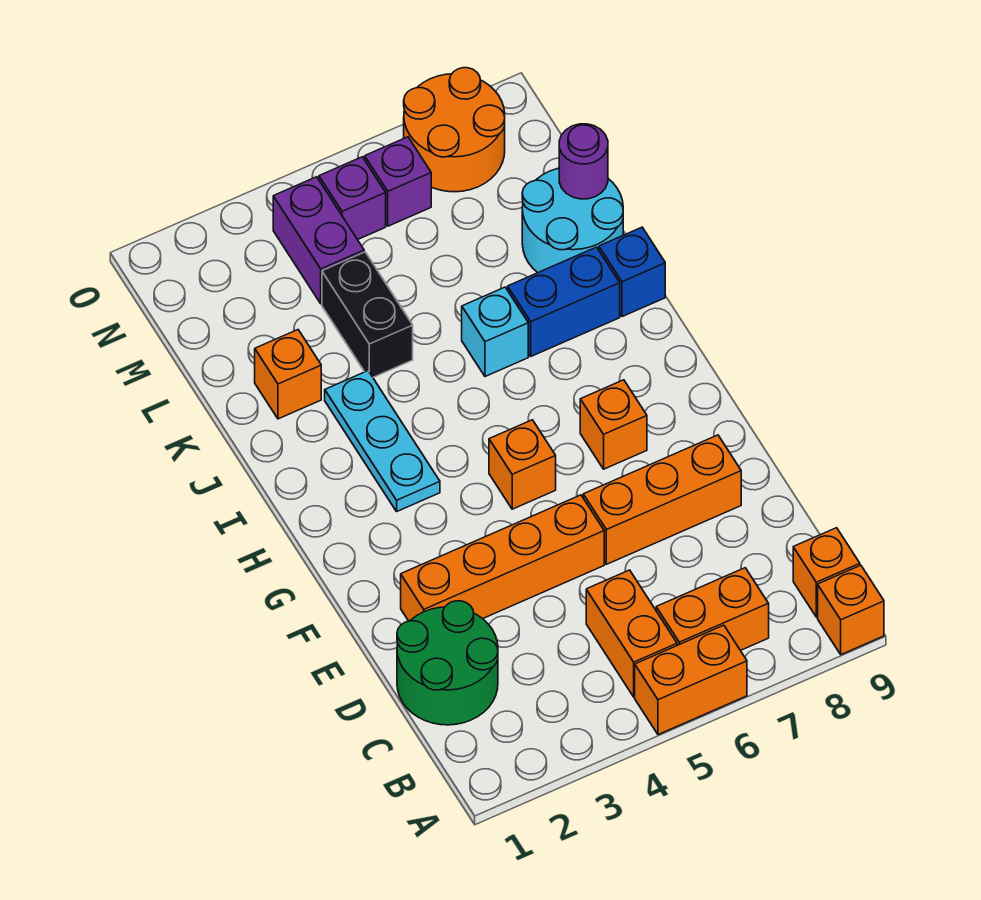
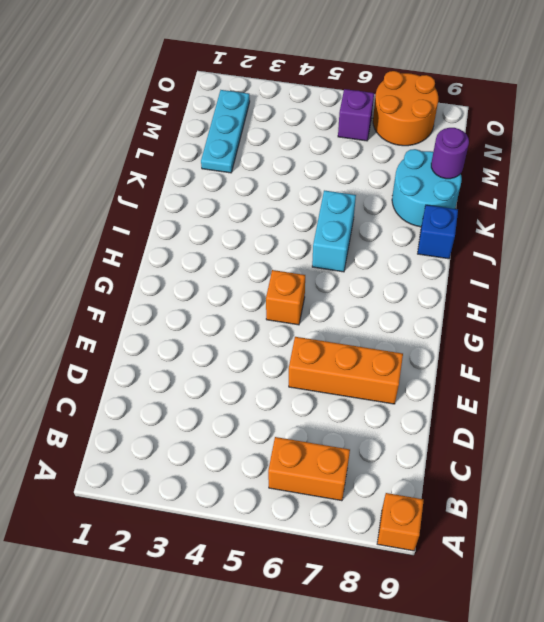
cyan 1x2 brick [312,190,356,272] -> cyan 1x1 brick [462,287,528,377]
cyan 1x3 plate [201,90,250,173] -> cyan 1x3 plate moved to [325,371,440,511]
none -> orange 1x2 brick [635,625,747,735]
none -> orange 1x2 brick [586,570,677,697]
none -> orange 1x1 brick [793,528,860,617]

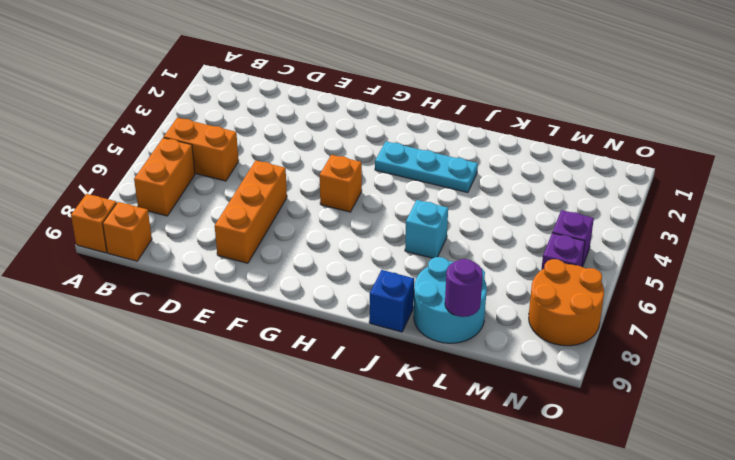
none -> orange 1x2 brick [635,625,747,735]
none -> green 2x2 round brick [397,601,498,725]
none -> orange 1x4 brick [401,495,604,621]

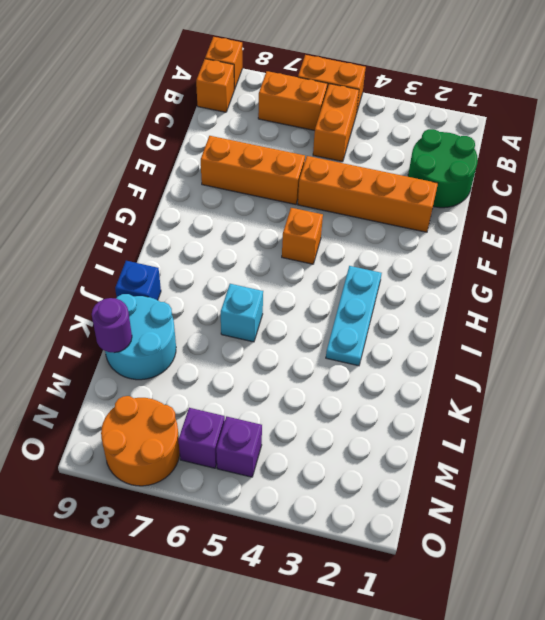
none -> orange 1x1 brick [580,380,647,469]
none -> blue 1x2 brick [508,247,620,356]
none -> orange 1x1 brick [255,330,321,419]

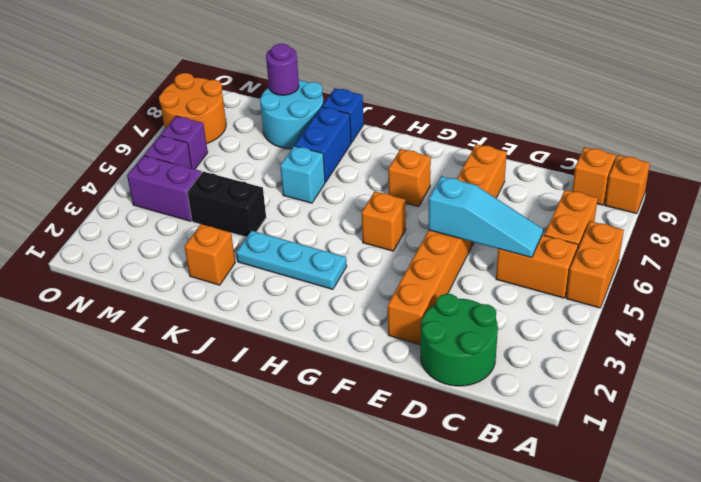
cyan 1x3 slope [429,176,543,258] -> none

